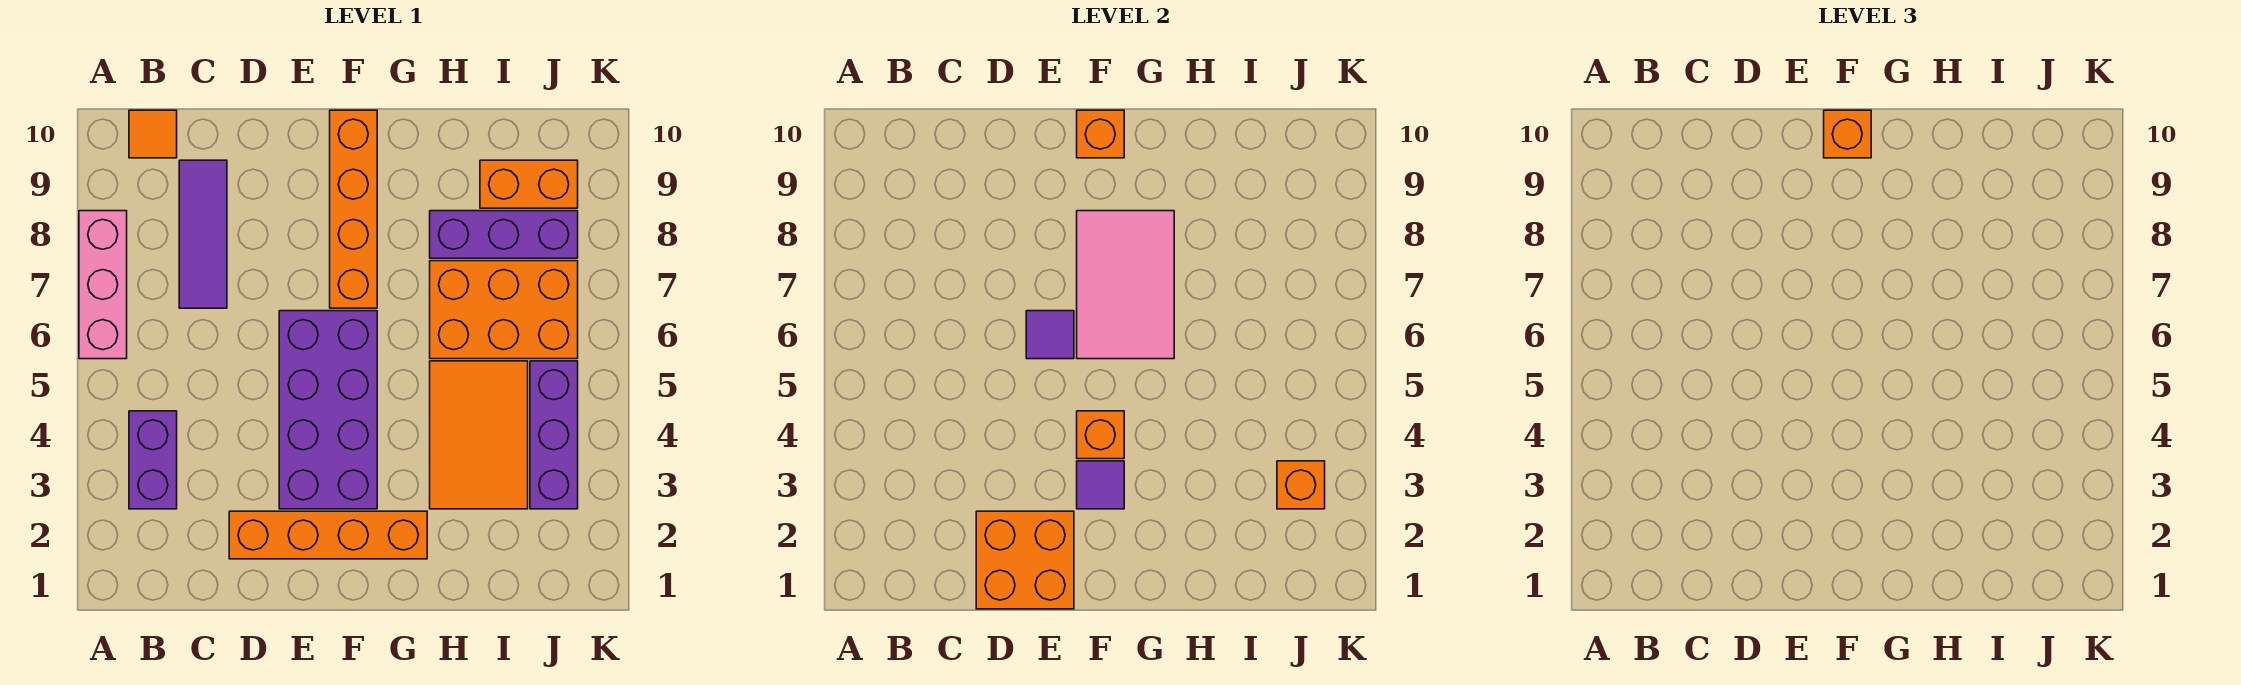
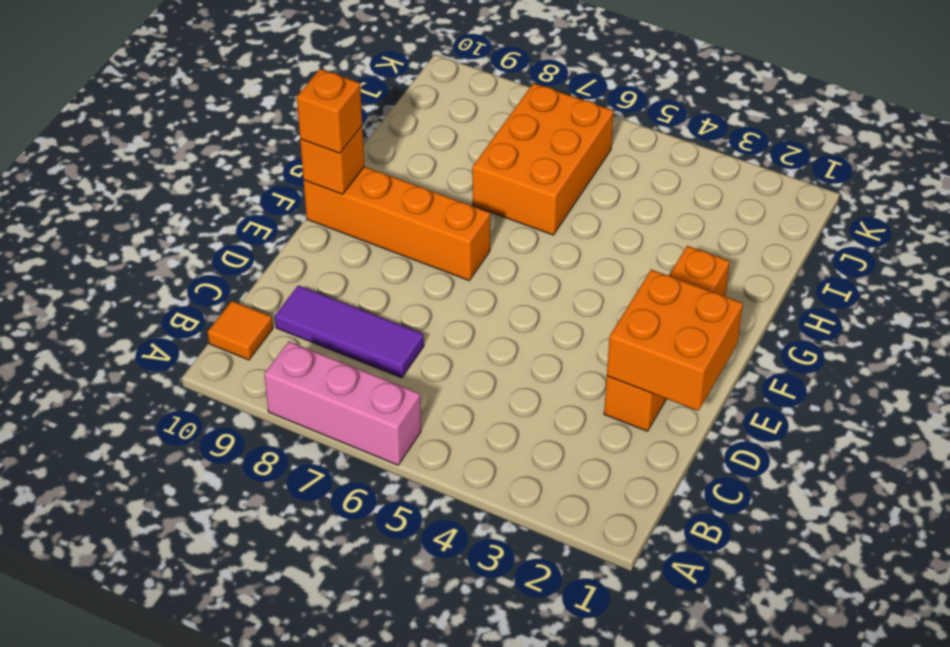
none -> purple 1x2 brick [129,411,177,509]
none -> purple 2x4 brick [279,311,377,509]
none -> orange 2x3 tile [430,361,528,509]

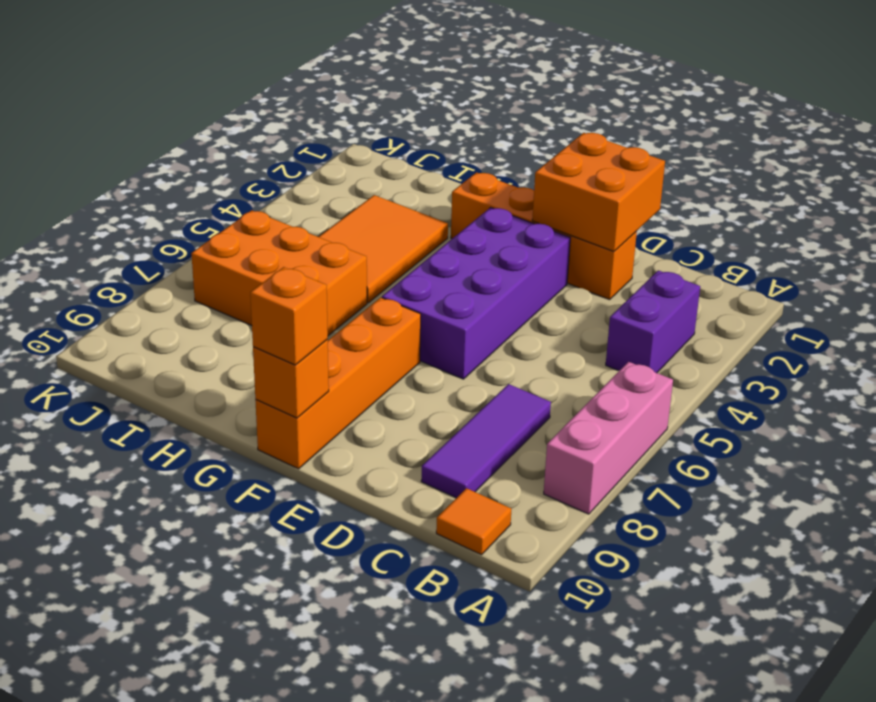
none -> purple 1x3 brick [430,211,578,258]
none -> orange 1x2 brick [480,160,578,208]
none -> purple 1x3 brick [530,361,578,509]

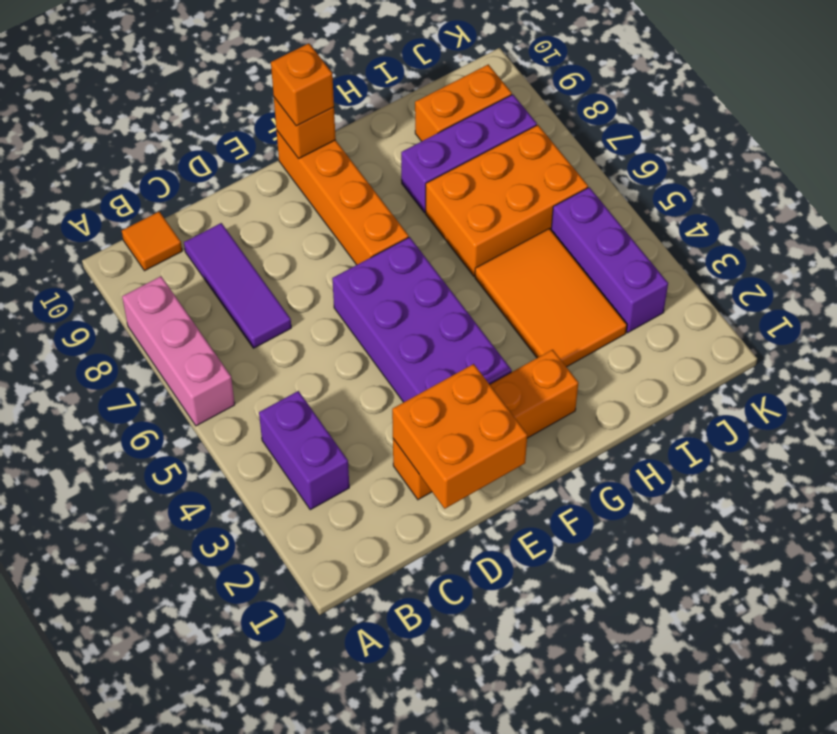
none -> purple 1x1 tile [1026,311,1074,359]
none -> purple 1x1 tile [1077,461,1124,509]
none -> orange 1x1 brick [1077,411,1124,459]

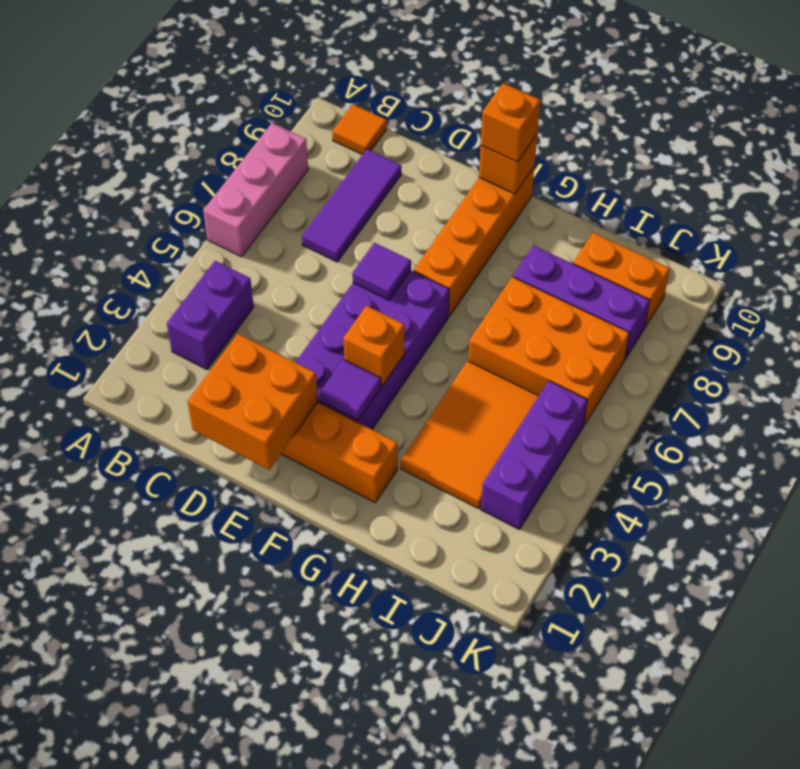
none -> pink 2x3 tile [1077,211,1174,359]
none -> orange 1x1 brick [1277,461,1325,509]

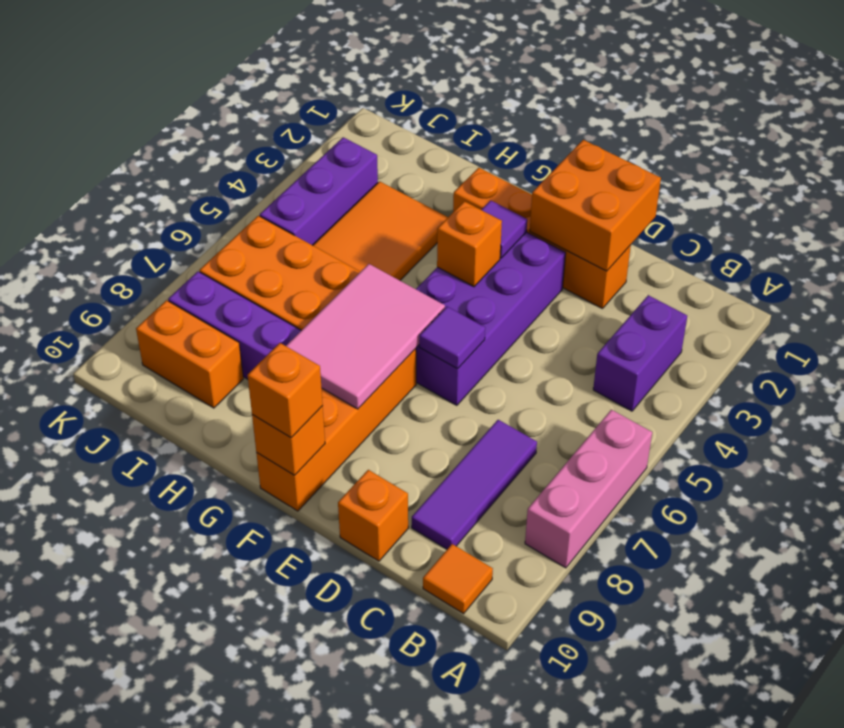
orange 1x1 brick [338,470,408,561] -> orange 1x1 brick moved to [1277,461,1325,509]

